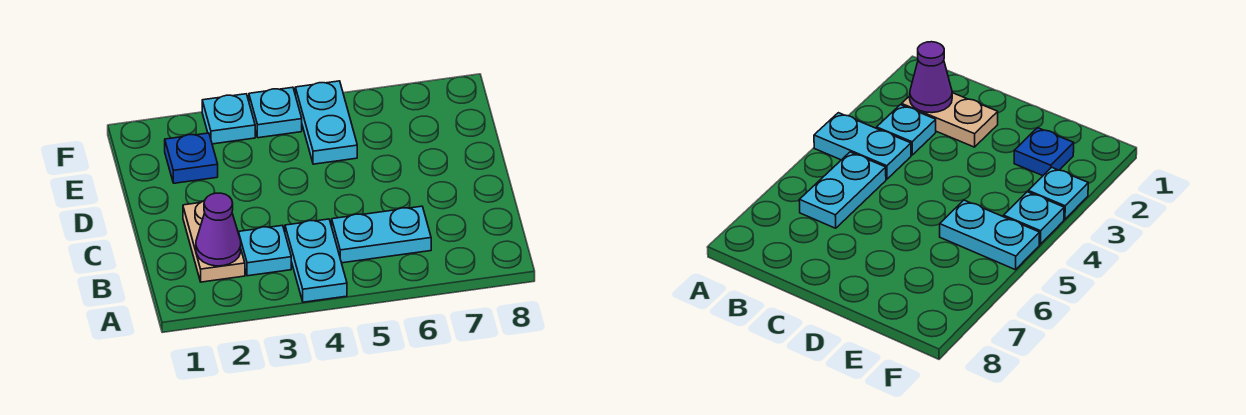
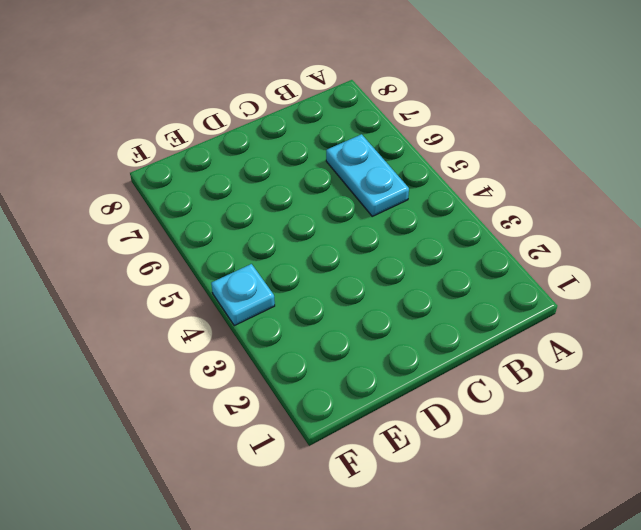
none -> cyan 1x2 plate [285,219,347,302]
none -> tan 1x2 plate [183,201,245,282]

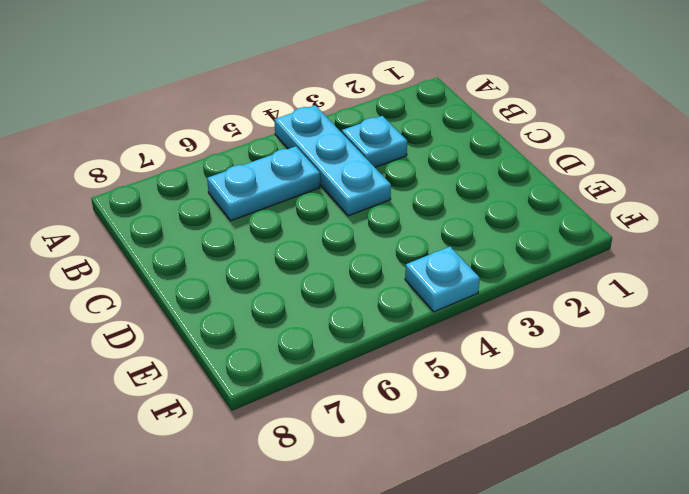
cyan 1x3 plate [274,105,391,216] -> cyan 1x2 plate [285,219,347,302]
none -> tan 1x2 plate [183,201,245,282]
none -> blue 1x1 plate [165,133,218,183]

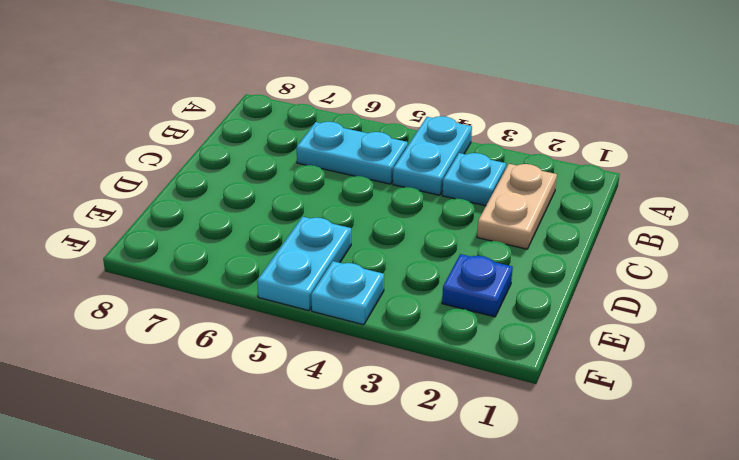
none -> cyan 1x1 plate [202,94,255,144]
none -> purple 1x1 cone [196,193,241,266]

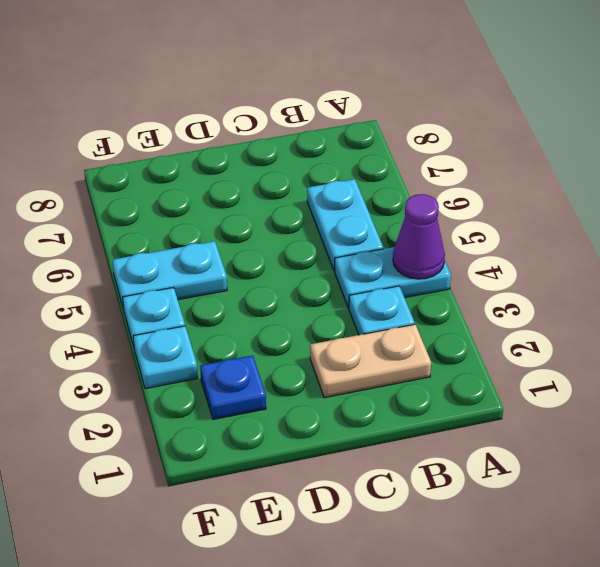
purple 1x1 cone [393,194,445,279] -> purple 1x1 cone moved to [196,193,241,266]

